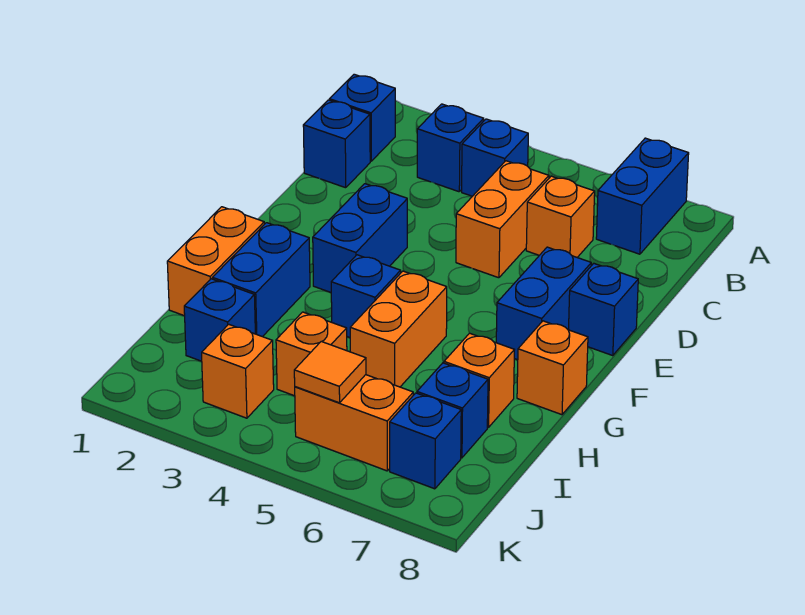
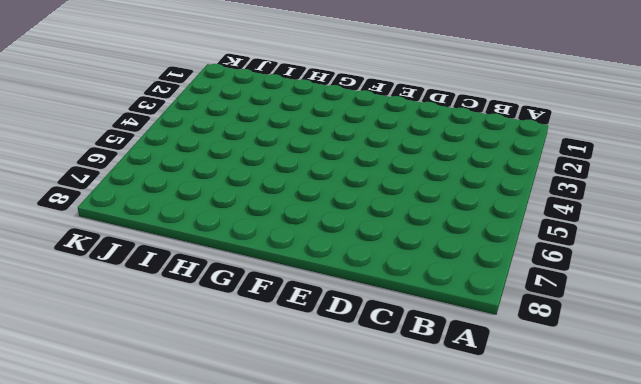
none -> blue 1x2 brick [596,138,689,254]
none -> blue 1x1 brick [330,74,395,161]
none -> blue 1x1 brick [417,104,484,192]

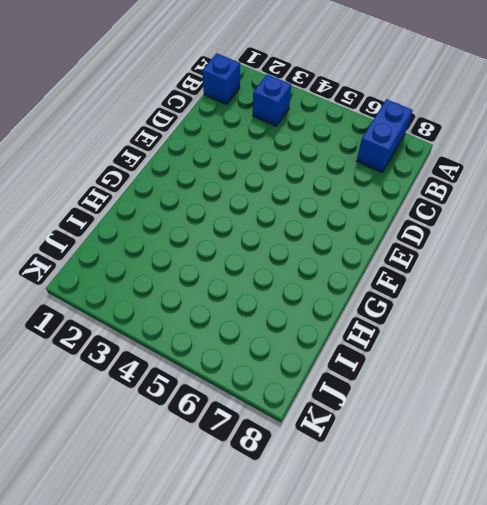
none -> blue 1x1 brick [462,119,528,196]
none -> blue 1x1 brick [303,100,370,188]
none -> orange 1x2 brick [456,161,549,278]

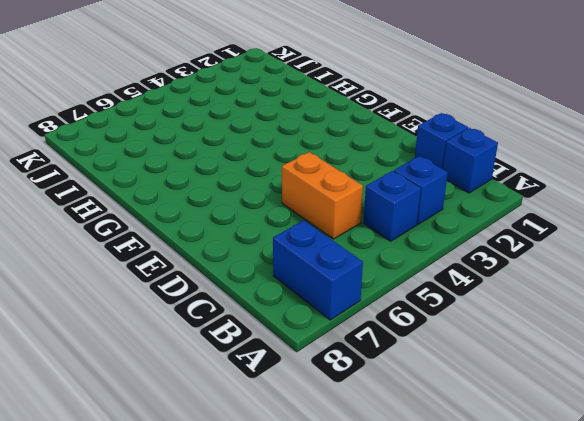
none -> orange 1x1 brick [526,176,595,257]
none -> blue 1x2 brick [313,184,407,292]
none -> blue 1x2 brick [496,247,591,360]

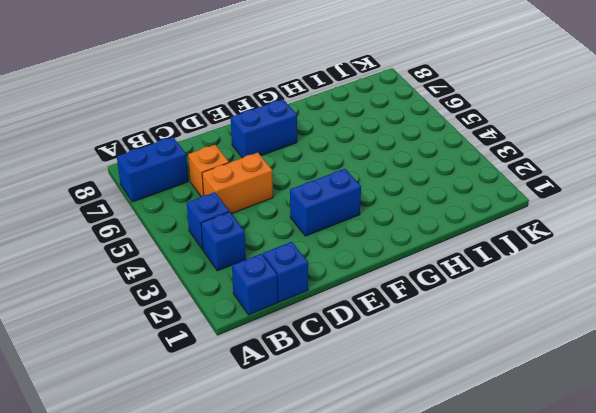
none -> blue 1x1 brick [569,263,638,356]
none -> orange 1x2 brick [167,207,264,316]
none -> blue 1x2 brick [212,223,310,337]

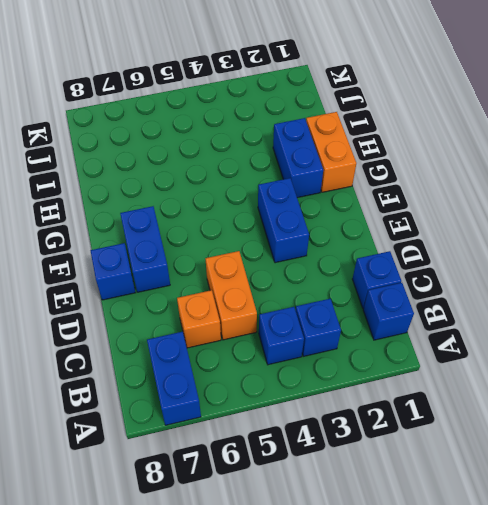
none -> blue 1x1 brick [331,255,401,337]
none -> orange 1x2 brick [350,271,447,387]
none -> orange 1x1 brick [517,321,588,415]

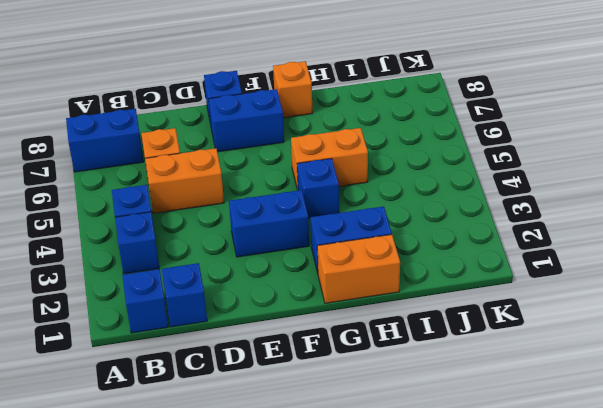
none -> orange 1x1 brick [444,333,514,427]
none -> blue 1x1 brick [184,279,255,361]
none -> orange 1x1 brick [276,312,347,396]

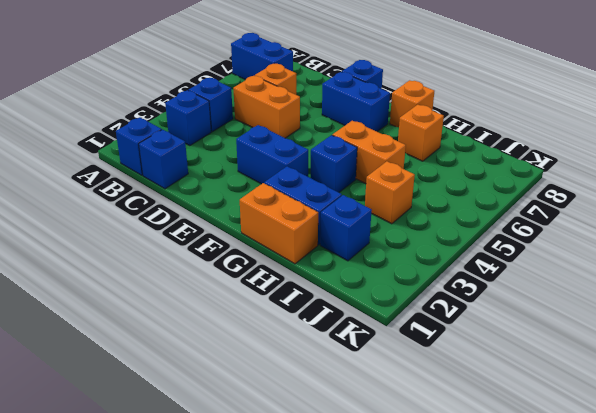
none -> blue 1x1 brick [417,363,488,458]
none -> orange 1x1 brick [202,324,274,418]
none -> orange 1x2 brick [295,375,413,471]

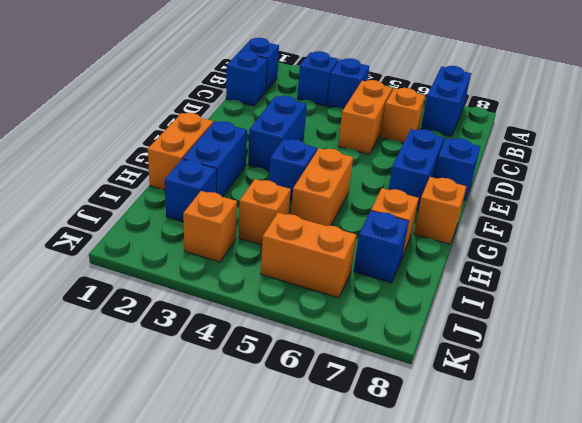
none -> blue 1x1 brick [390,393,461,489]
none -> orange 1x1 tile [294,342,366,403]

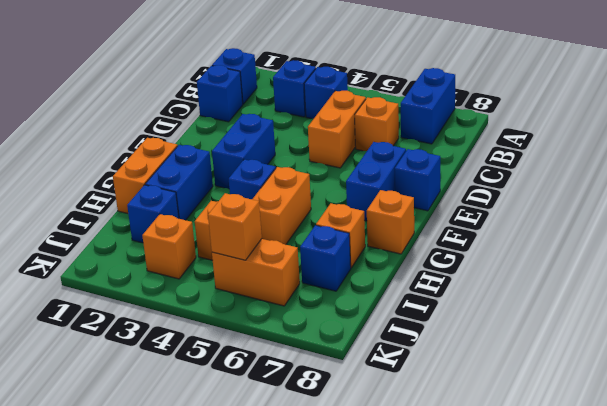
orange 1x1 brick [208,193,262,260] -> orange 1x1 tile [294,342,366,403]
none -> blue 1x1 brick [390,393,461,489]

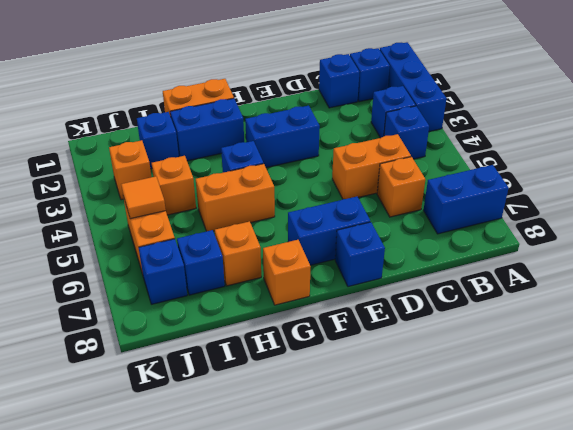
blue 1x3 brick [380,42,447,131] -> none

